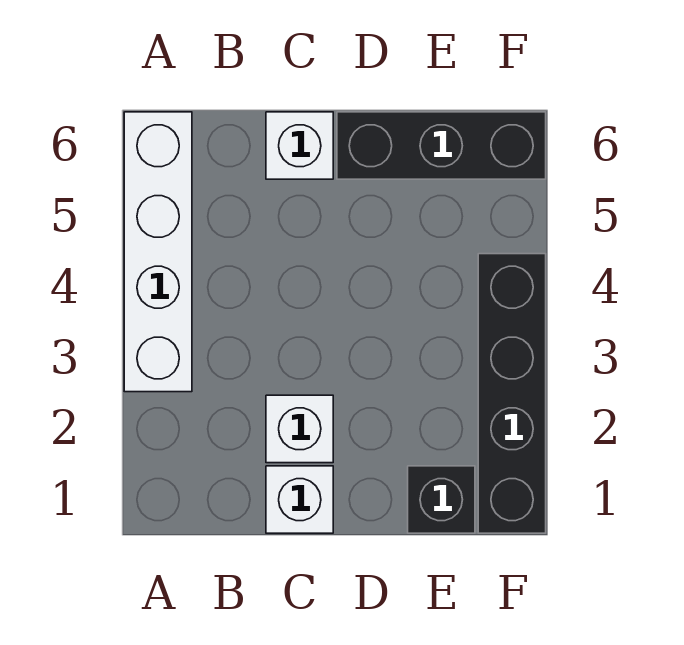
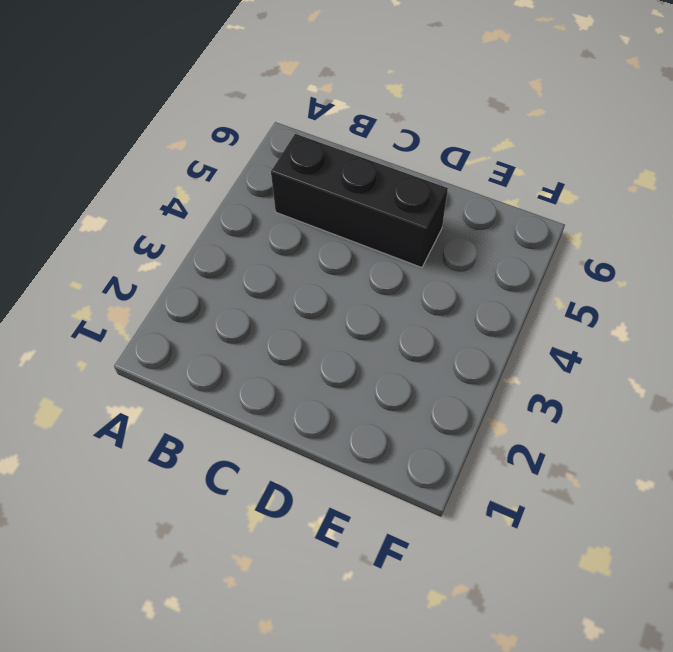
black 1x3 brick [271,134,448,268] -> black 1x3 brick moved to [337,112,546,179]
none -> white 1x4 brick [124,112,192,392]
none -> white 1x1 brick [266,466,333,533]

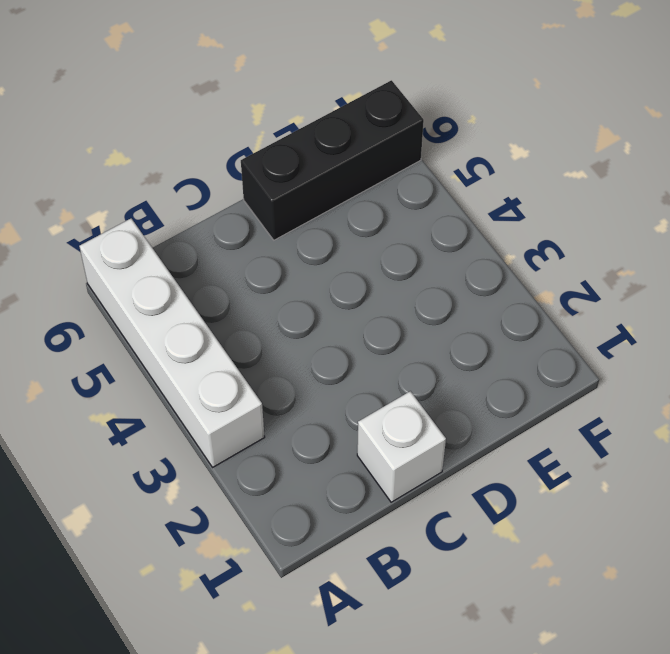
none -> white 1x1 brick [266,395,333,463]
none -> white 1x1 brick [266,112,333,179]

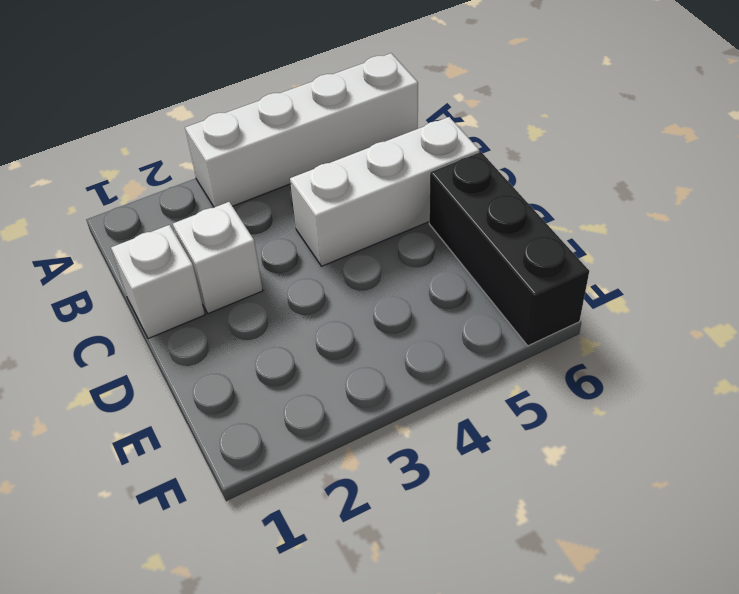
white 1x3 brick [290,117,480,266] -> white 1x1 brick [266,112,333,179]
none -> black 1x1 brick [408,466,475,533]
none -> black 1x4 brick [478,254,546,533]

